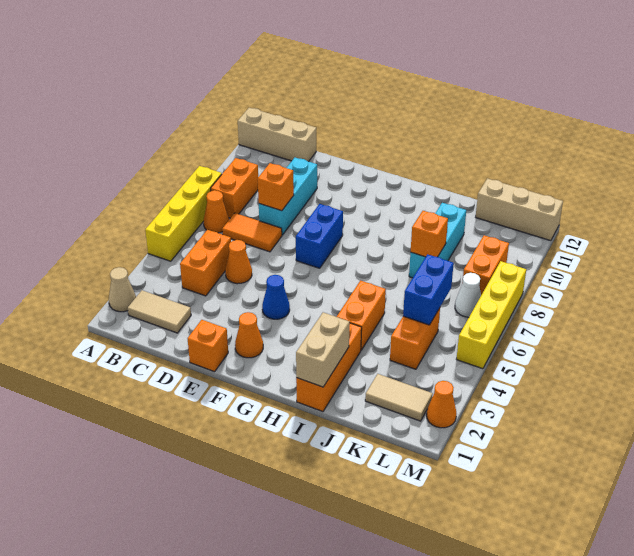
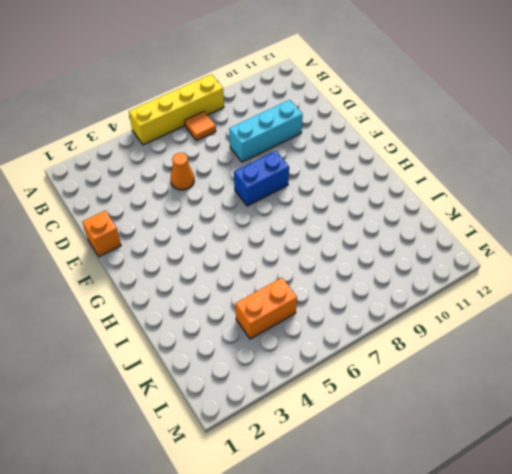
orange 1x1 tile [185,112,216,141] -> orange 1x1 cone [204,190,229,233]
none -> tan 1x1 cone [109,267,136,312]
none -> tan 1x3 brick [238,108,316,162]
none -> tan 1x2 tile [128,290,191,333]

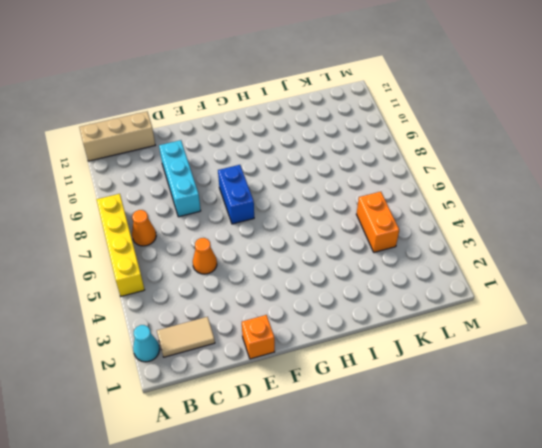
cyan 1x1 cone [133,325,160,362] -> tan 1x1 cone [109,267,136,312]
none -> orange 1x2 brick [211,158,258,218]
none -> orange 1x2 brick [180,230,231,296]
none -> orange 1x2 tile [222,213,282,252]

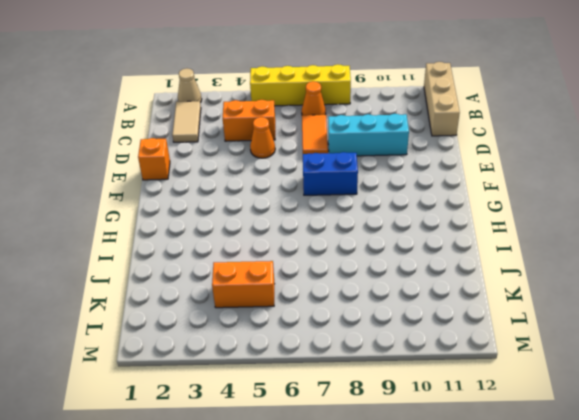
none -> orange 1x2 brick [211,158,258,218]
none -> orange 1x1 cone [235,312,263,358]
none -> blue 1x1 cone [262,275,290,319]

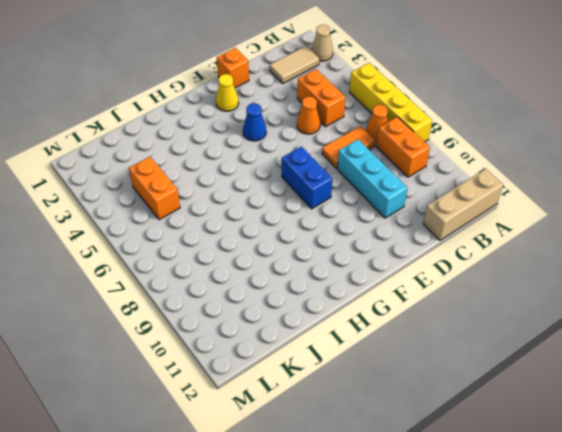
yellow 1x1 cone [216,74,239,111] -> orange 1x1 cone [235,312,263,358]
none -> orange 1x3 brick [296,323,362,412]
none -> orange 1x2 brick [337,281,386,350]
none -> cyan 1x3 brick [409,203,466,278]

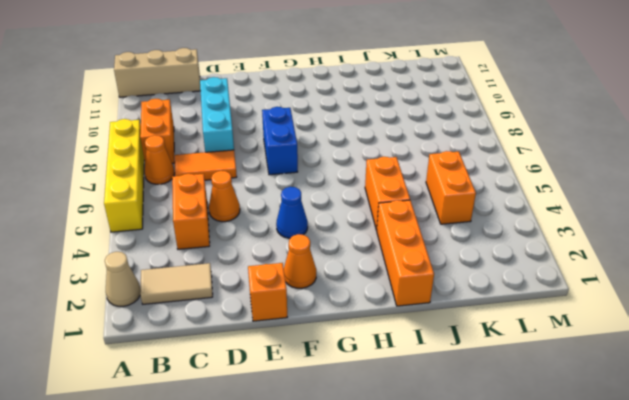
none -> cyan 1x3 brick [409,203,466,278]
none -> tan 1x2 tile [365,374,433,421]
none -> tan 1x3 brick [476,178,563,241]

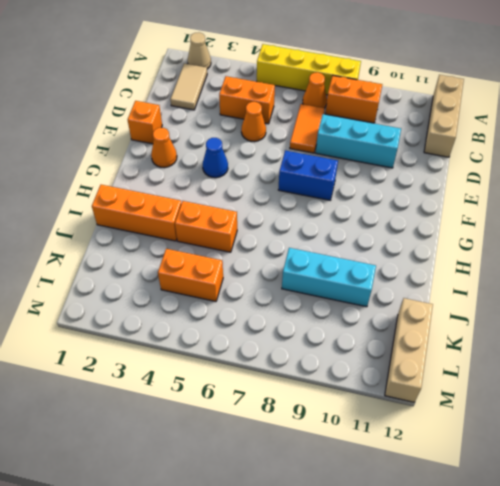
none -> tan 1x2 tile [365,374,433,421]
none -> white 1x1 cone [455,273,481,317]
none -> orange 1x2 brick [462,235,509,295]

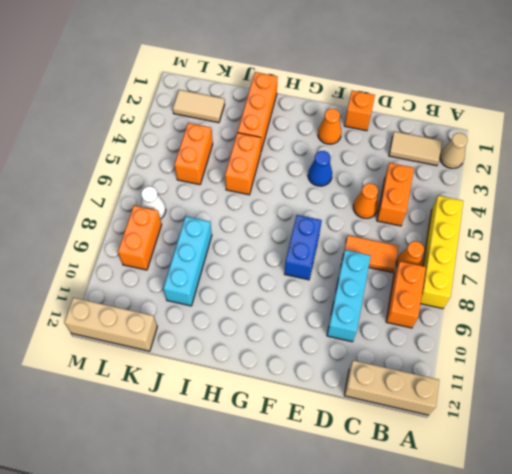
none -> orange 1x1 cone [427,381,456,428]
none -> yellow 1x4 brick [457,261,526,369]
none -> orange 1x1 brick [258,163,294,211]

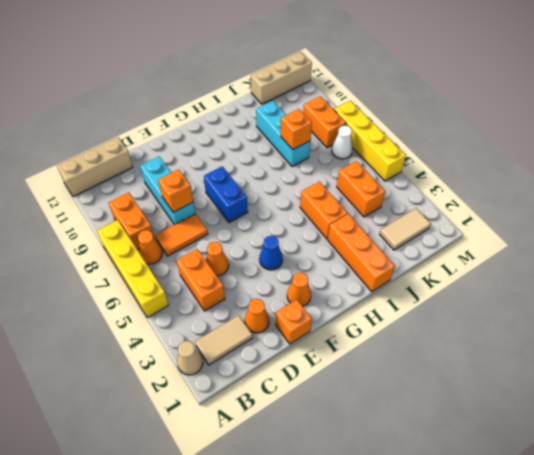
orange 1x1 cone [245,299,269,333] -> orange 1x1 cone moved to [427,381,456,428]
none -> tan 1x2 brick [296,312,350,387]
none -> blue 1x2 brick [403,254,454,325]

